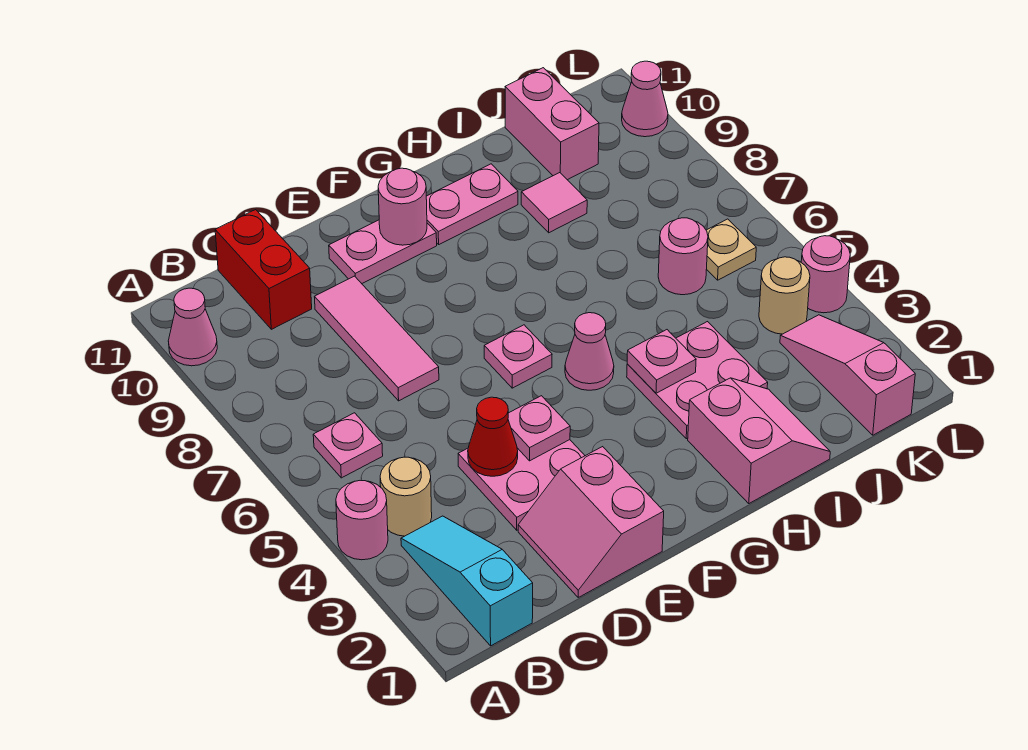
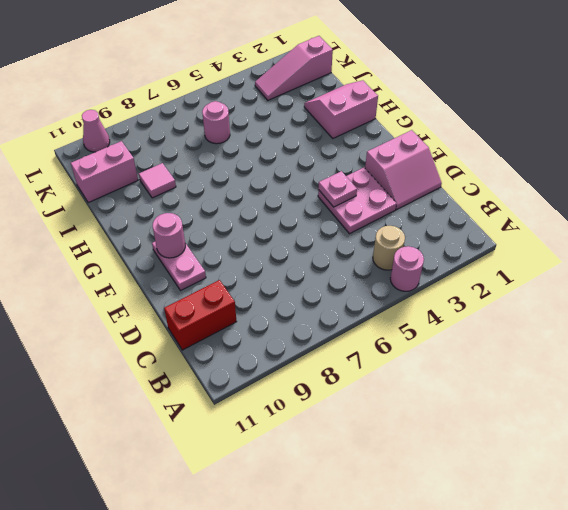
none -> pink 1x1 cone [168,288,217,366]
none -> cyan 1x3 slope [401,516,533,646]
none -> pink 1x1 plate [313,413,383,478]

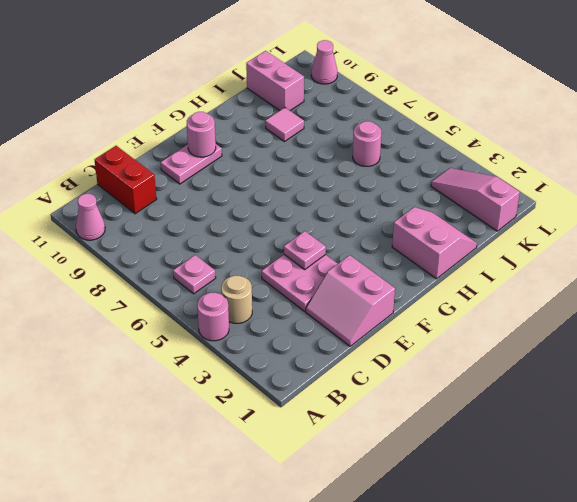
none -> cyan 1x3 slope [401,516,533,646]
none -> pink 1x3 tile [315,276,439,401]
none -> pink 1x1 plate [484,325,552,388]

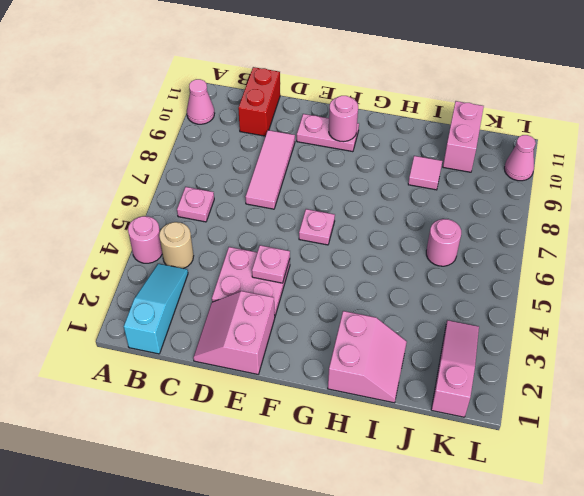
none -> pink 1x1 cone [565,313,614,390]
none -> pink 1x2 plate [426,164,518,244]
none -> pink 2x2 plate [627,322,768,439]

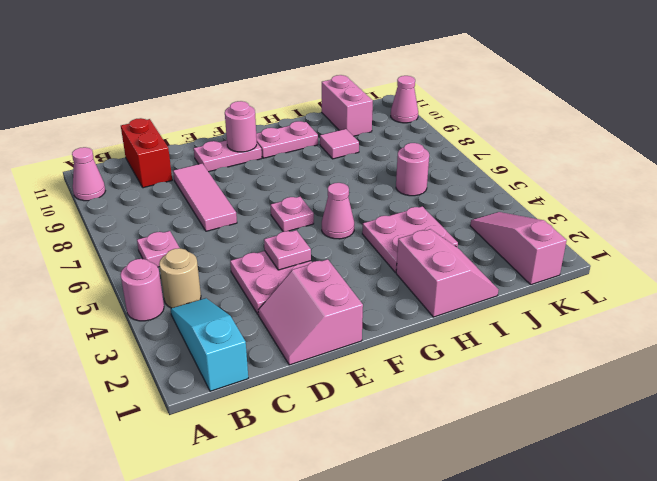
none -> tan 1x1 round brick [759,257,810,334]
none -> tan 1x1 plate [706,219,756,280]
none -> pink 1x1 round brick [801,236,850,313]

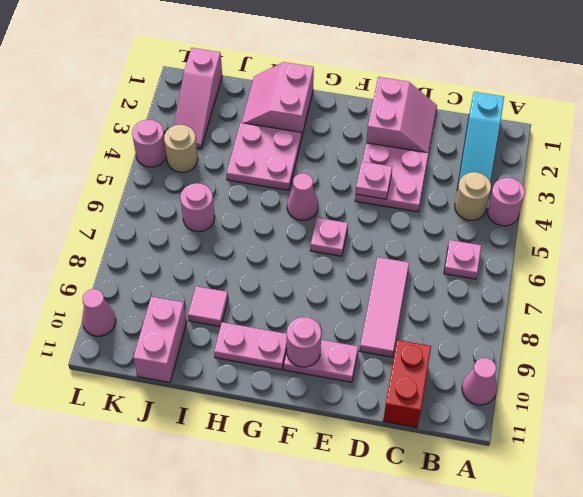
none -> tan 1x1 plate [706,219,756,280]
none -> red 1x1 cone [468,397,518,476]
none -> pink 1x1 plate [627,330,696,393]

